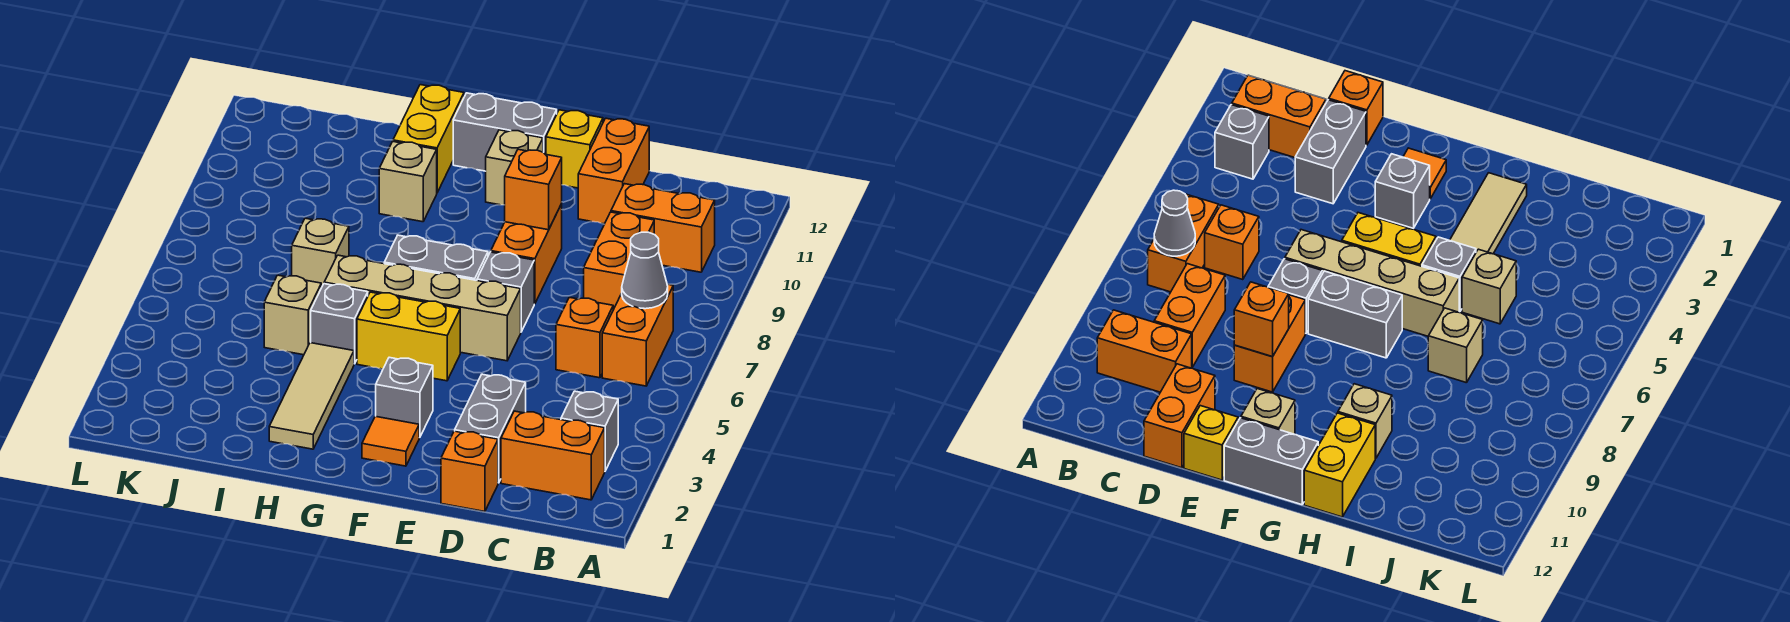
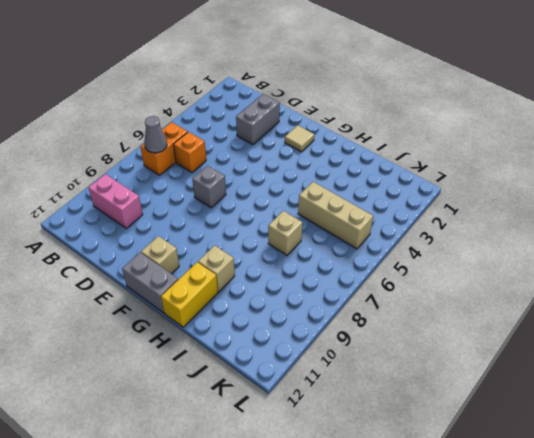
pink 1x2 brick [88,174,143,228] -> orange 1x2 brick [611,184,715,272]
tan 1x1 tile [285,125,314,152] -> orange 1x1 tile [362,416,419,466]
tan 1x3 brick [298,182,373,249] -> tan 1x1 brick [264,275,321,355]
none -> orange 1x2 brick [501,411,605,500]
none -> grey 1x1 brick [561,391,618,471]
none -> orange 1x2 brick [584,212,654,310]

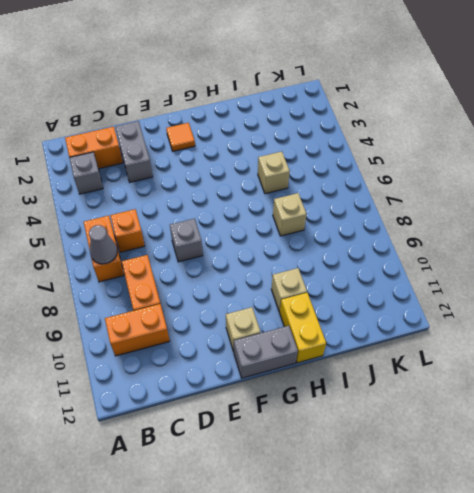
none -> orange 1x1 brick [441,431,498,512]
none -> orange 1x2 brick [578,118,649,224]
none -> tan 1x4 brick [324,255,521,361]

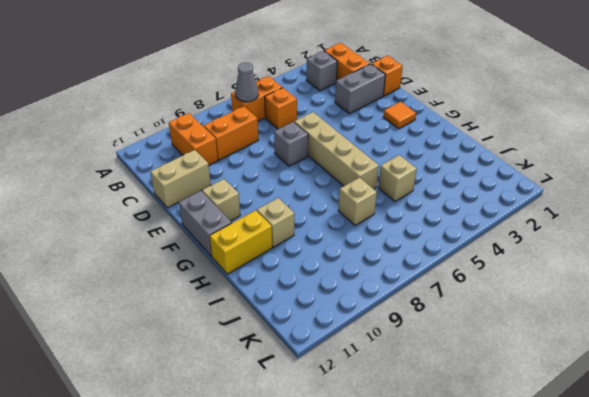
tan 1x2 brick [150,150,211,208] -> orange 1x2 brick [578,118,649,224]
none -> orange 1x2 brick [491,204,562,304]
none -> yellow 1x1 brick [546,110,603,188]
none -> grey 1x1 brick [376,357,433,438]

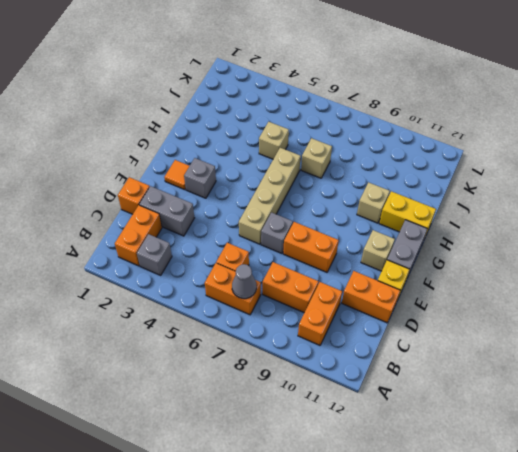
none -> yellow 1x2 brick [357,292,460,381]
none -> grey 1x2 brick [384,235,488,280]
none -> tan 1x3 tile [269,343,354,449]

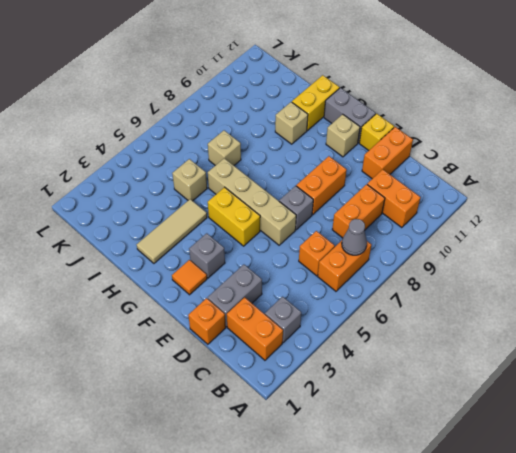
none -> grey 1x2 brick [384,235,488,280]
none -> grey 1x1 brick [311,284,368,364]
none -> orange 1x1 brick [505,149,562,230]

